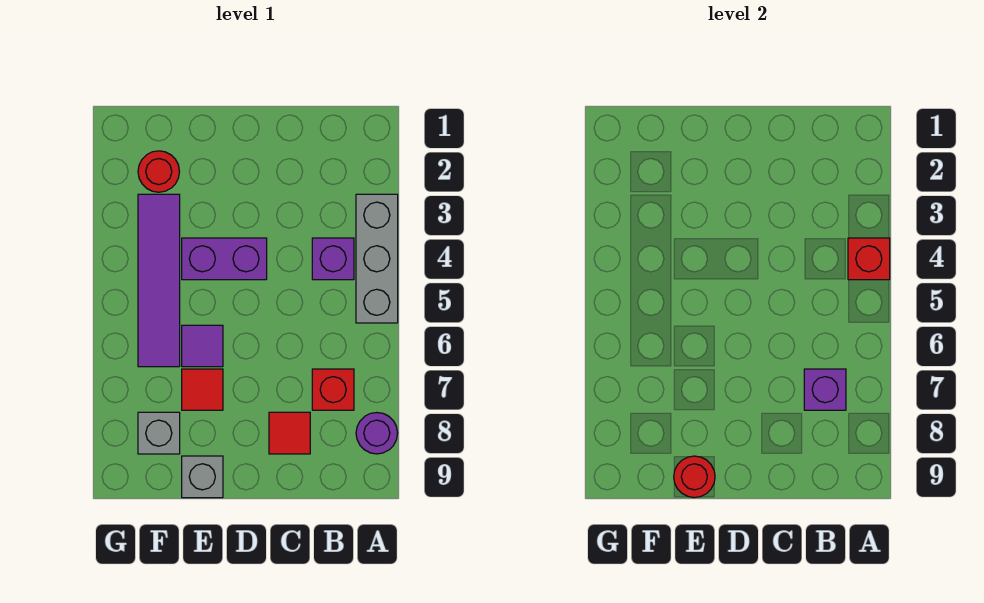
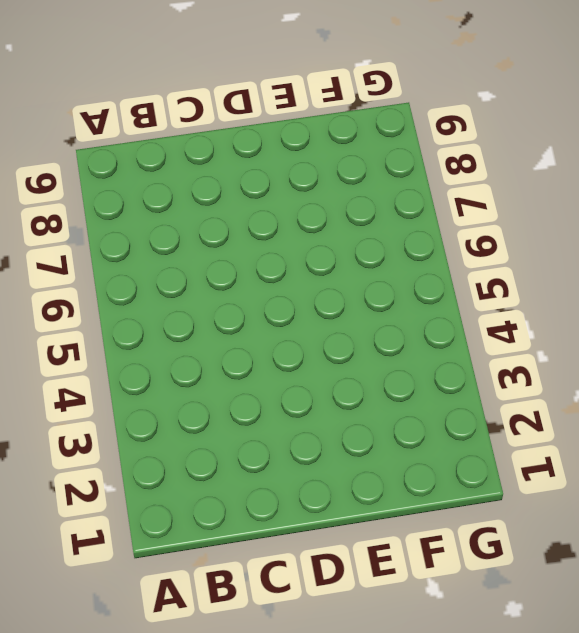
none -> grey 1x3 brick [356,194,398,323]
none -> purple 1x1 round brick [356,413,398,454]
none -> purple 1x1 brick [312,238,354,280]

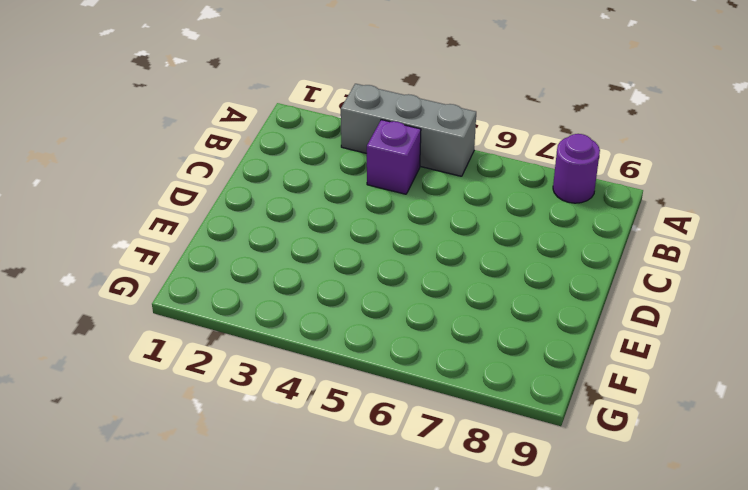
none -> red 1x1 brick [312,369,354,410]
none -> red 1x1 tile [269,412,310,454]
none -> purple 1x2 brick [182,238,267,280]

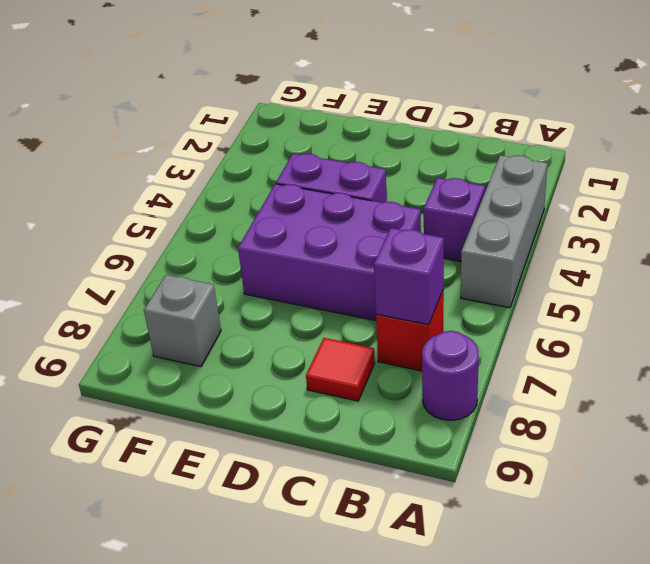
purple 2x3 brick [238,184,421,320] -> purple 1x1 tile [182,325,223,367]
none -> red 1x1 tile [182,369,223,410]
none -> grey 1x1 brick [182,456,223,498]
none -> red 1x1 round brick [138,151,180,192]

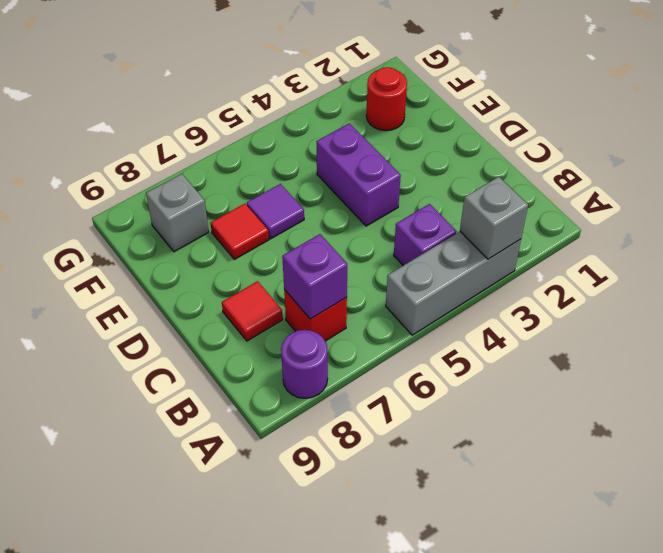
grey 1x1 brick [460,177,528,259] -> grey 1x1 brick moved to [182,456,223,498]
none -> purple 1x4 tile [138,194,180,367]
none -> red 1x1 brick [848,238,890,280]
none -> red 1x1 round brick [674,456,715,498]

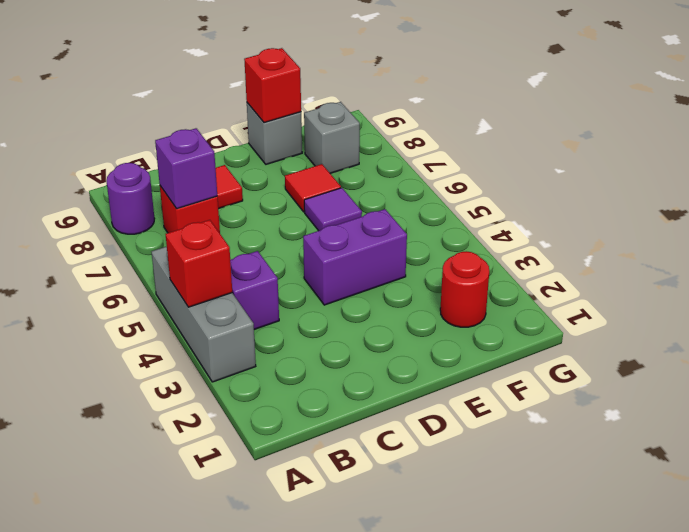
red 1x1 brick [244,48,301,123] -> red 1x1 round brick [674,456,715,498]
none -> purple 1x4 tile [138,194,180,367]

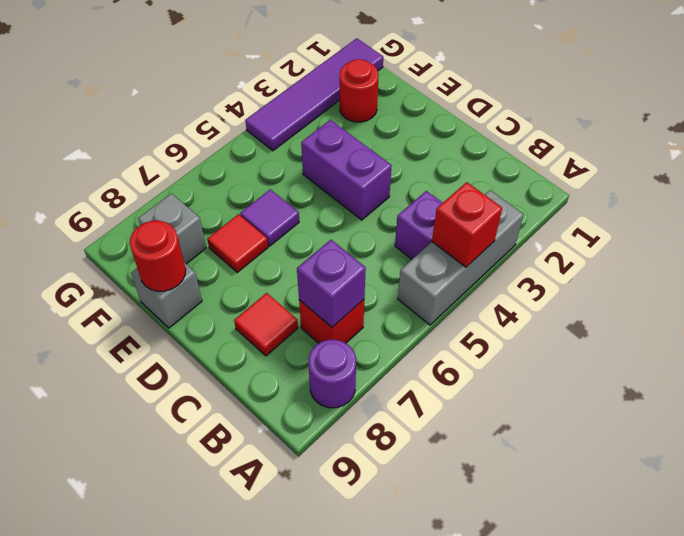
purple 1x4 tile [245,38,383,151] -> purple 1x4 tile moved to [138,194,180,367]

